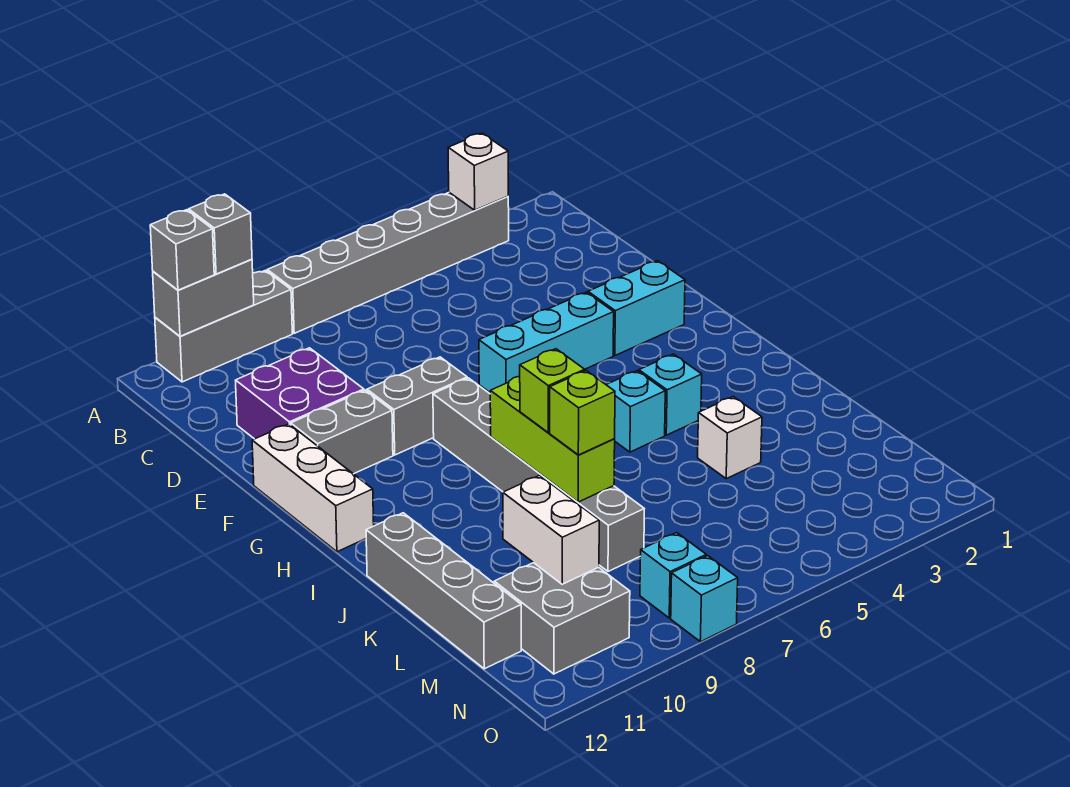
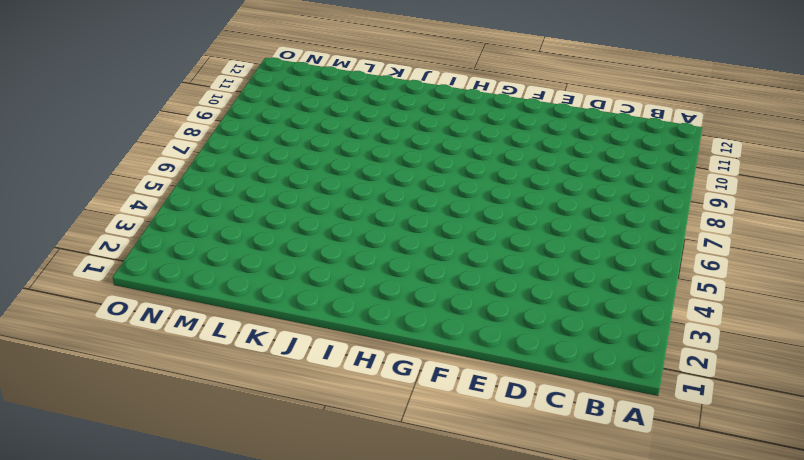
none -> grey 1x6 brick [267,193,509,333]
none -> grey 1x3 brick [155,270,292,382]
none -> purple 2x2 brick [236,348,364,439]

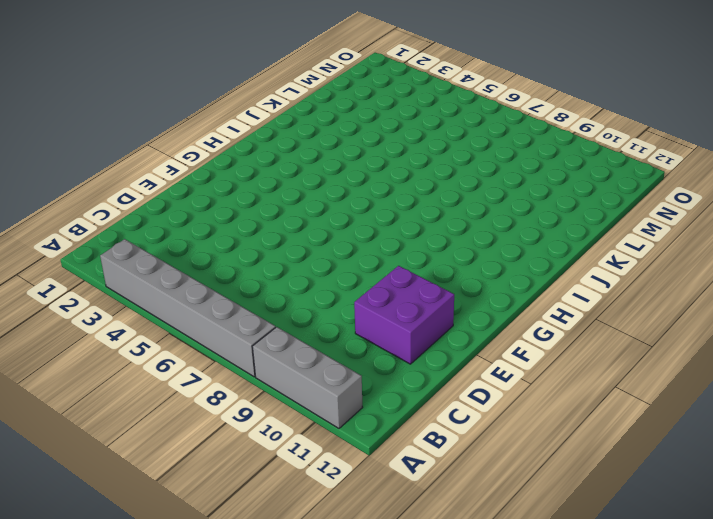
none -> cyan 1x2 brick [588,261,685,356]
none -> cyan 1x3 brick [479,292,614,392]
none -> grey 1x2 brick [367,357,467,455]

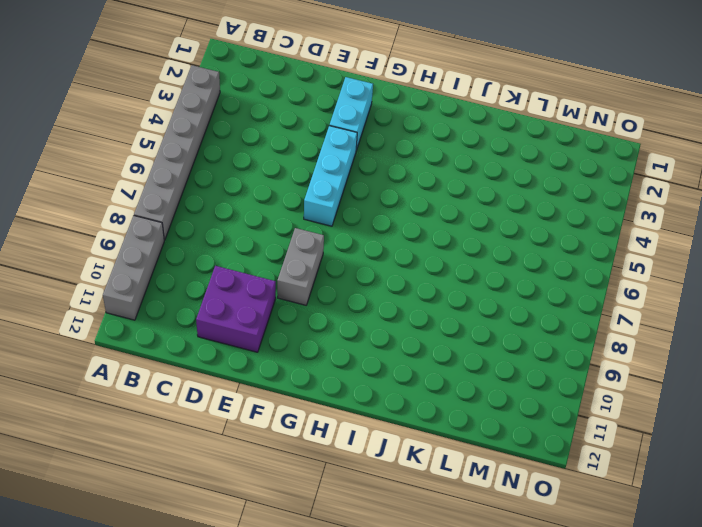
none -> grey 1x2 brick [291,390,393,474]
none -> white 1x3 brick [252,424,374,552]
none -> grey 1x6 brick [433,378,644,571]

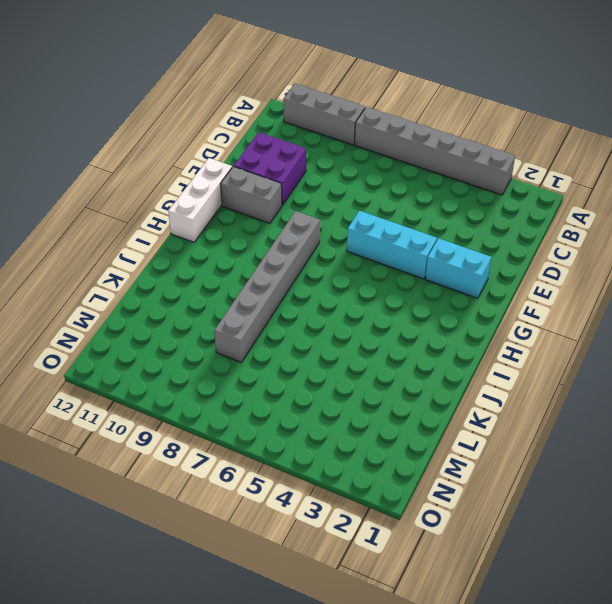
none -> grey 1x2 brick [367,357,467,455]
none -> cyan 1x1 brick [639,354,702,435]
none -> cyan 1x1 brick [606,371,665,452]

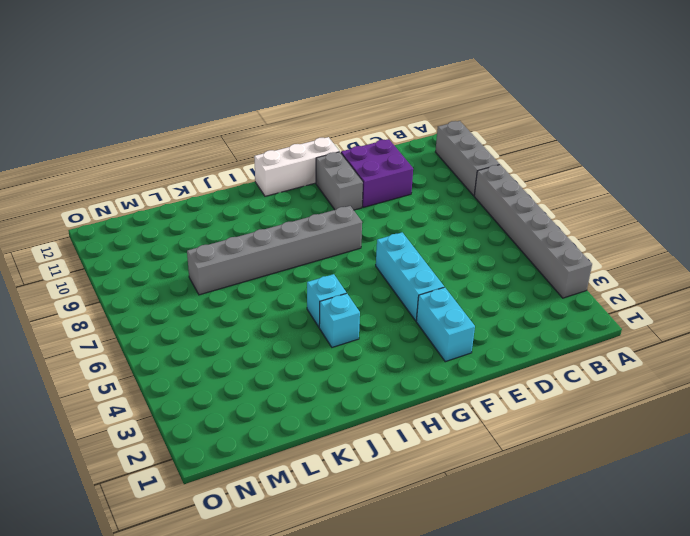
none -> grey 1x2 brick [367,357,467,455]
none -> grey 1x4 brick [366,513,521,669]
none -> white 1x1 brick [698,397,762,479]

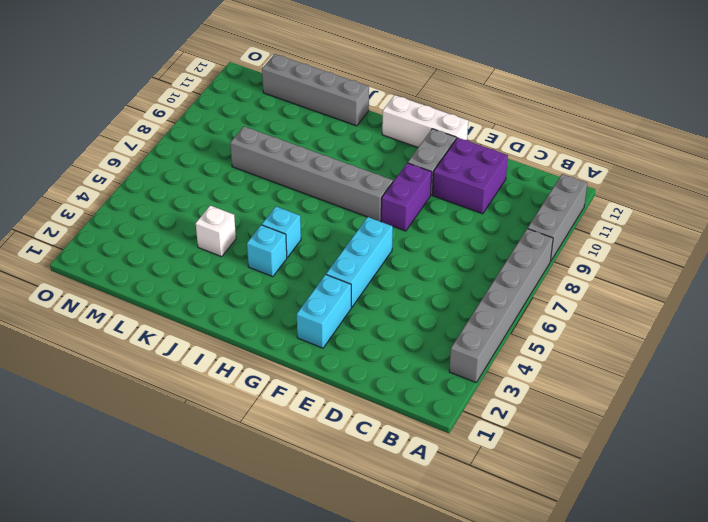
purple 1x2 brick [381,163,432,231] -> grey 1x2 brick [367,357,467,455]
none -> grey 2x2 brick [494,563,630,674]
none -> cyan 1x1 brick [640,533,706,618]
none -> cyan 1x1 brick [671,556,738,642]

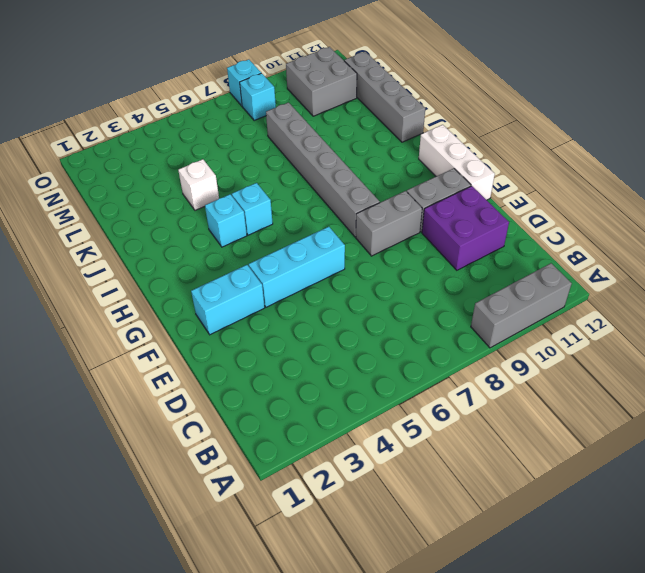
none -> grey 1x6 brick [267,193,509,333]
none -> white 1x1 brick [448,133,508,210]
none -> grey 1x2 brick [153,259,254,336]

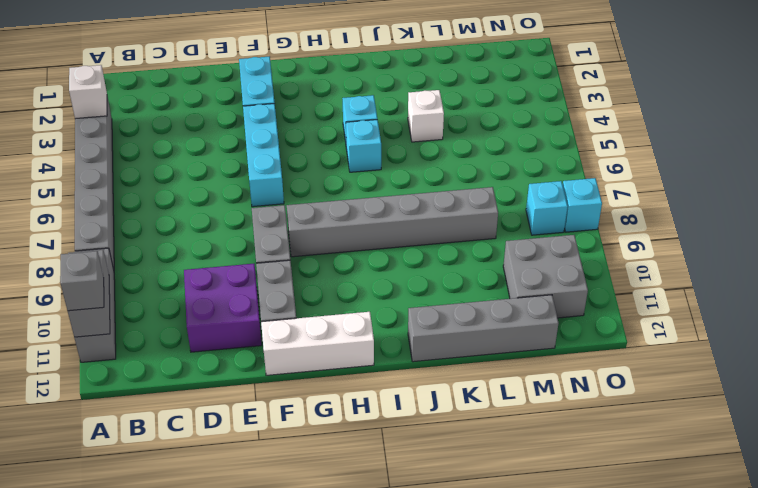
none -> lime 1x3 brick [490,376,615,502]
none -> white 1x2 brick [503,475,599,584]
none -> grey 1x1 brick [189,194,252,274]

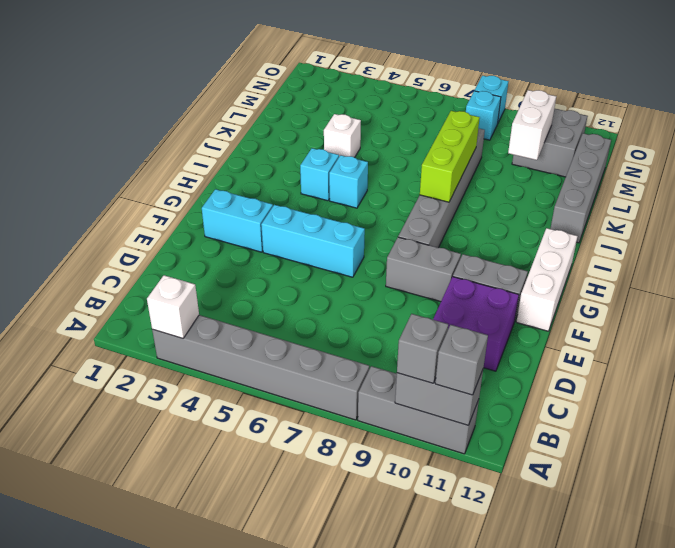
none -> lime 1x1 brick [520,349,585,433]
none -> lime 1x1 brick [550,371,615,455]

